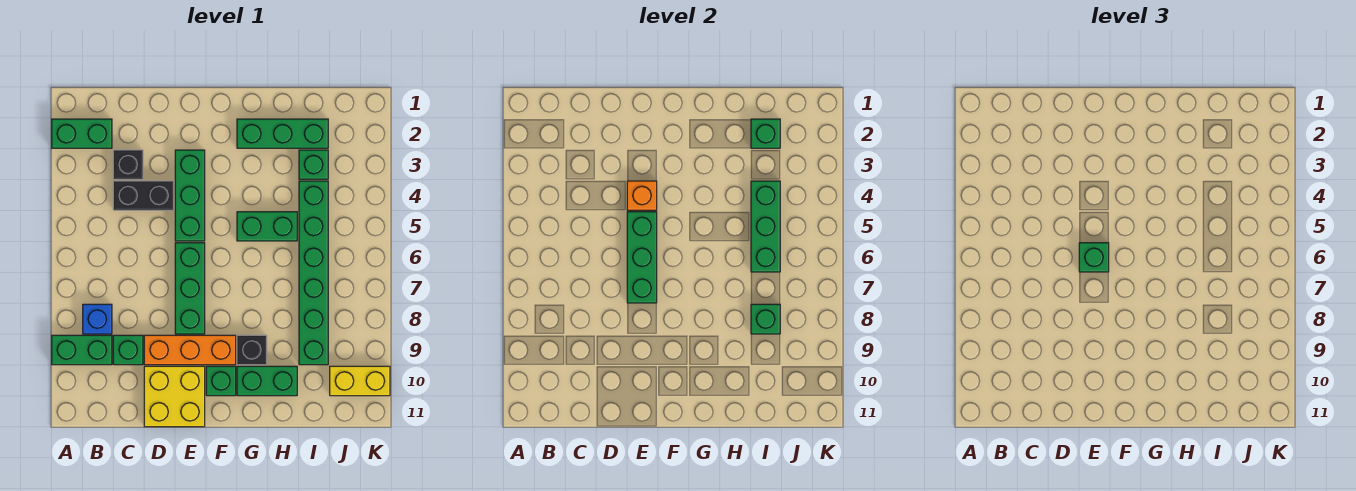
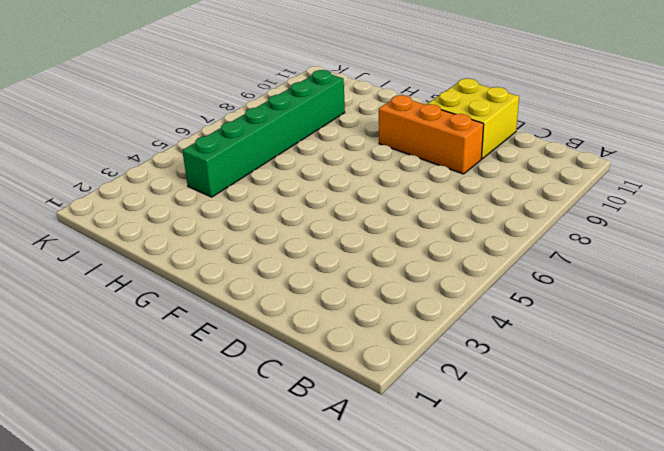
none -> green 1x2 brick [52,119,112,148]
none -> green 1x2 brick [52,335,112,365]
none -> blue 1x1 brick [83,304,112,334]

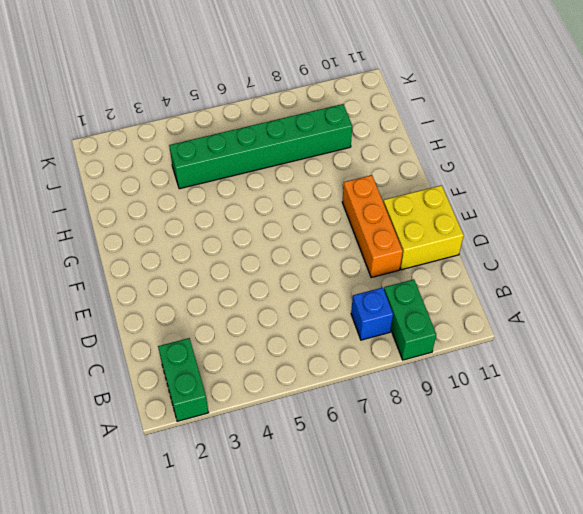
none -> black 1x1 brick [113,150,143,179]
none -> black 1x2 brick [113,181,174,210]
none -> green 1x1 brick [113,335,143,365]

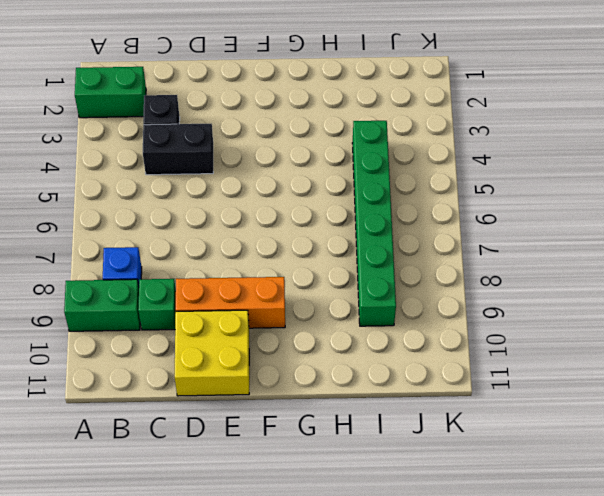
none -> green 1x3 brick [175,150,205,241]
none -> green 1x3 brick [175,243,205,334]
none -> green 1x1 brick [206,366,236,396]

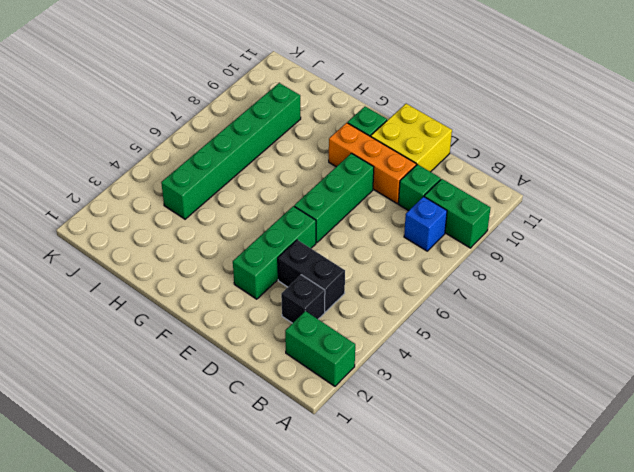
none -> green 1x3 brick [237,119,328,148]
none -> green 1x2 brick [237,212,297,241]
none -> black 1x1 brick [237,335,267,365]

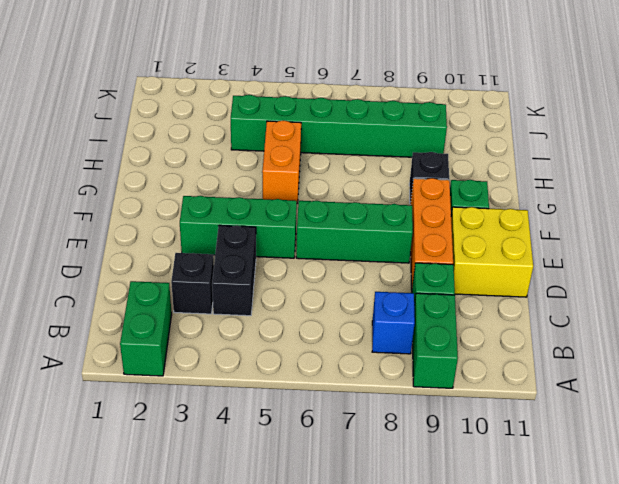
orange 1x2 brick [262,120,301,203] -> green 1x2 brick [237,212,297,241]
none -> green 1x3 brick [237,119,328,148]
none -> green 1x2 brick [237,366,297,396]
none -> green 1x1 brick [299,150,328,179]

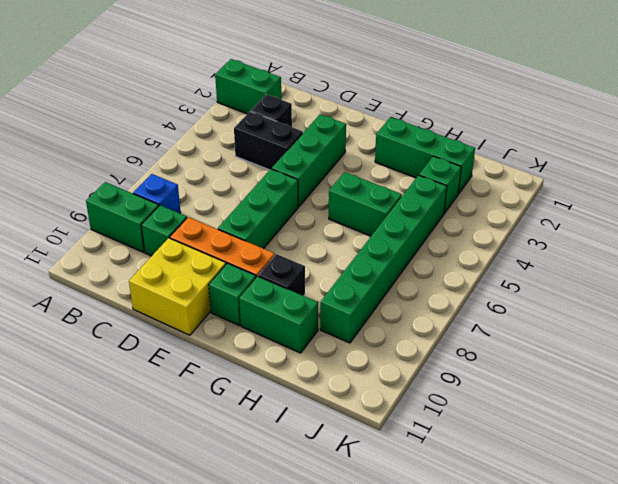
none -> yellow 1x2 brick [330,366,390,396]
none -> orange 1x1 brick [627,181,657,210]
none -> green 1x3 brick [627,212,657,303]

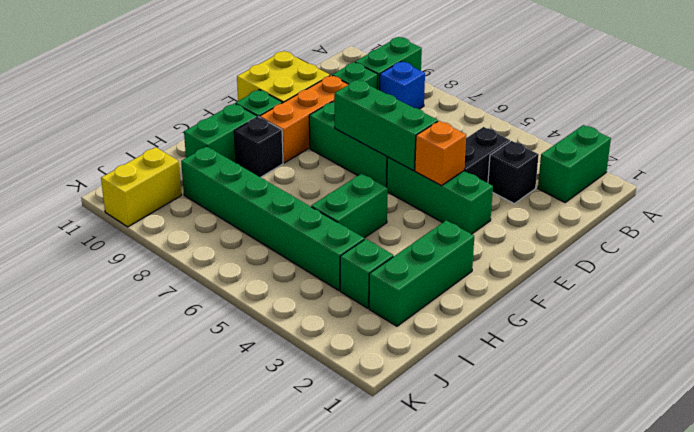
none -> green 1x1 brick [751,119,780,148]
none -> green 1x3 brick [751,181,780,272]
none -> green 1x1 brick [751,304,780,334]

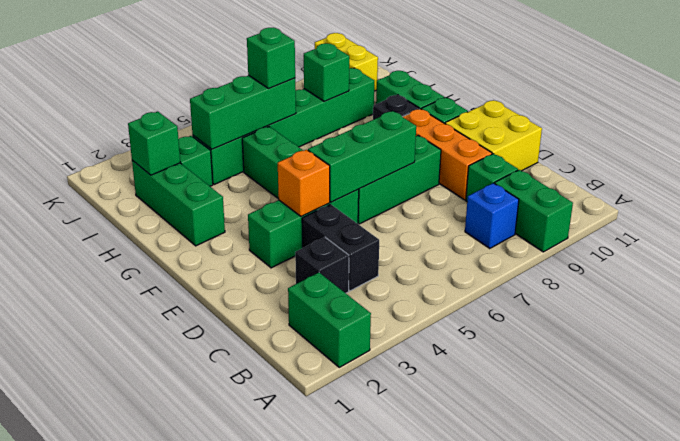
green 1x1 brick [247,28,295,89] -> green 1x1 brick moved to [1079,243,1109,272]

